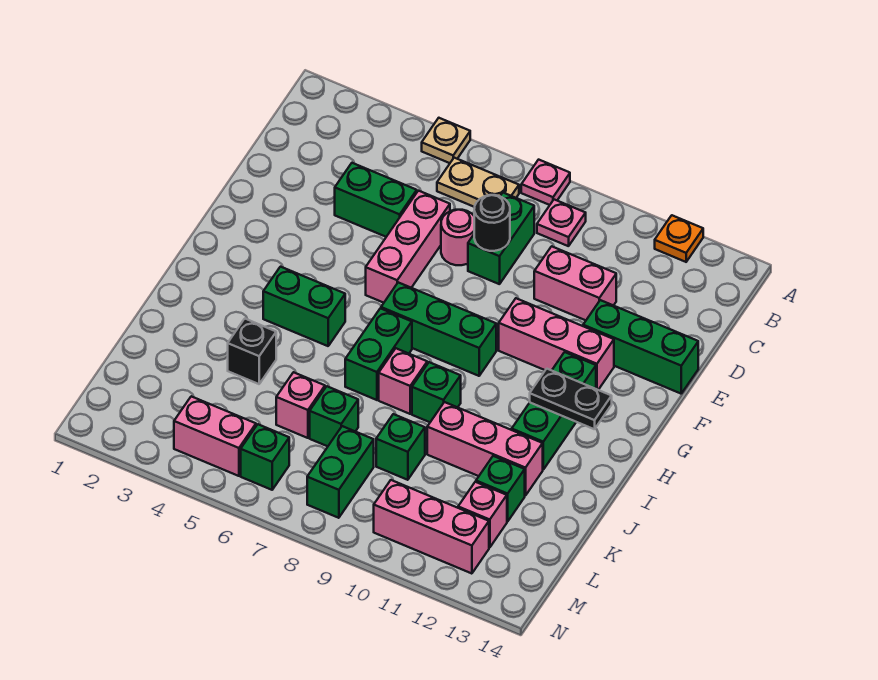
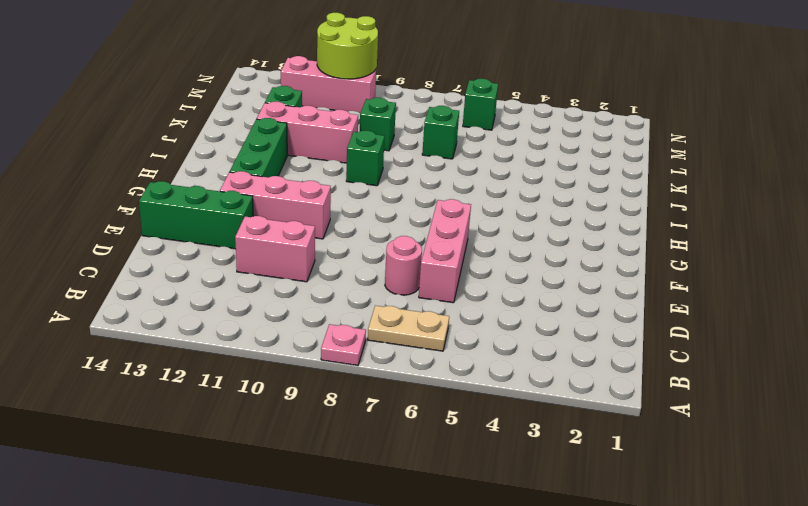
lime 2x2 round brick [317,13,378,79] -> none
none -> tan 1x1 plate [422,118,470,163]
none -> orange 1x1 plate [655,215,703,262]
none -> pink 1x1 plate [537,200,586,246]
none -> green 1x2 brick [468,193,534,284]

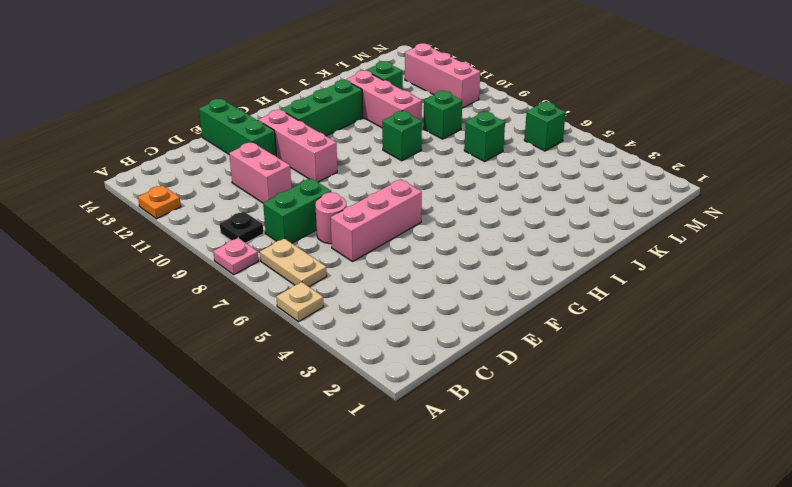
black 1x1 plate [220,211,263,243] -> pink 1x1 plate [537,200,586,246]
none -> green 1x2 brick [335,163,417,237]
none -> green 1x3 brick [381,282,496,376]
none -> green 1x2 brick [263,267,345,346]
none -> green 1x2 brick [345,308,412,400]

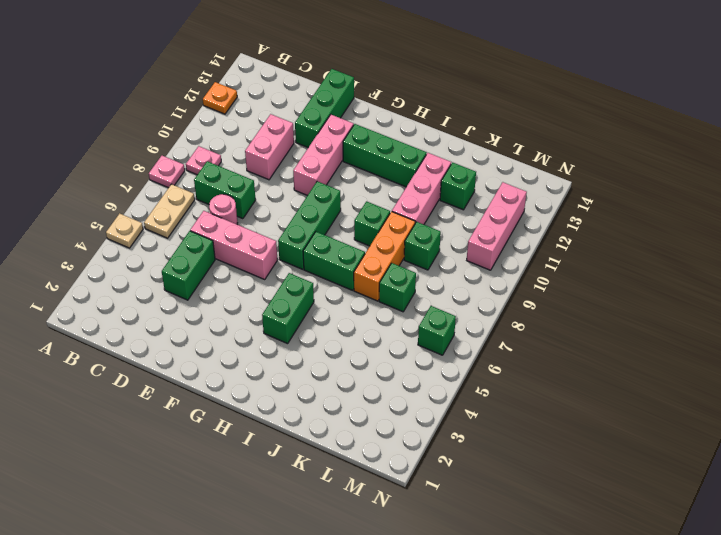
orange 1x3 brick [354,212,415,301] -> none
none -> pink 1x1 brick [379,348,427,414]
none -> black 1x1 brick [228,319,276,384]
none -> pink 1x1 brick [276,372,325,438]
none -> green 1x2 brick [307,426,374,518]

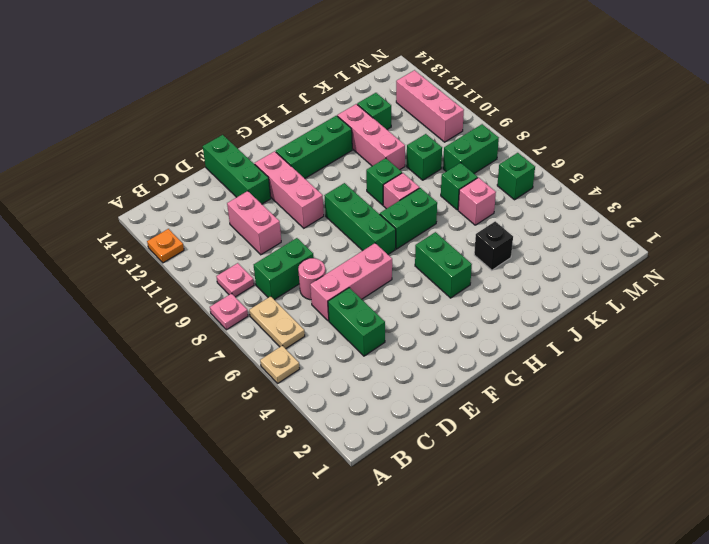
none -> pink 1x1 brick [458,482,507,548]
none -> pink 1x2 brick [174,396,256,476]
none -> black 1x1 round brick [474,195,510,251]
none -> black 1x2 plate [530,369,612,429]

